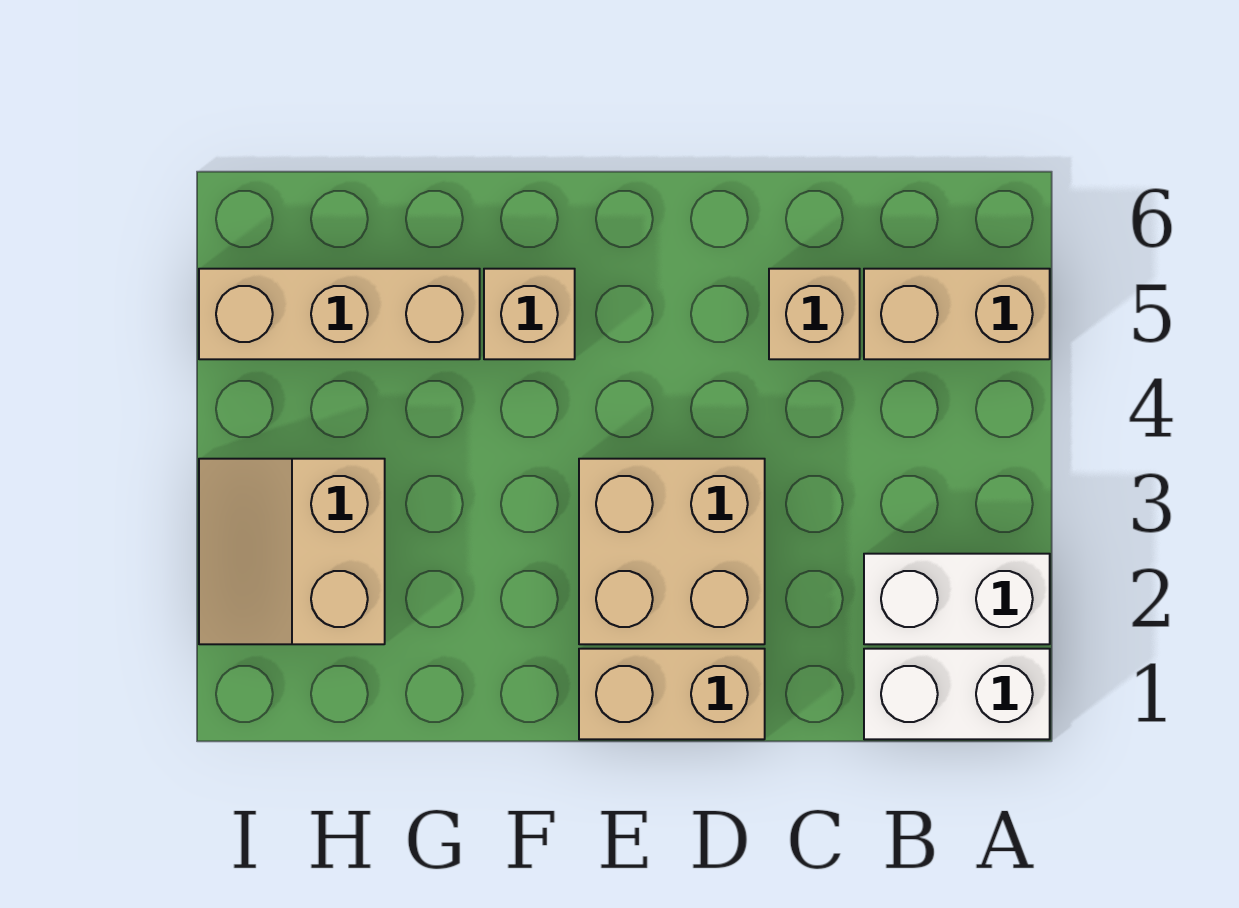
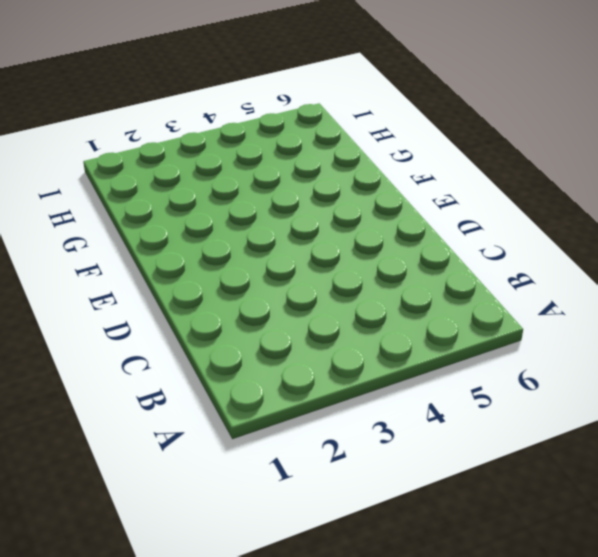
none -> white 1x2 brick [864,649,1050,739]
none -> white 1x2 brick [864,554,1050,644]

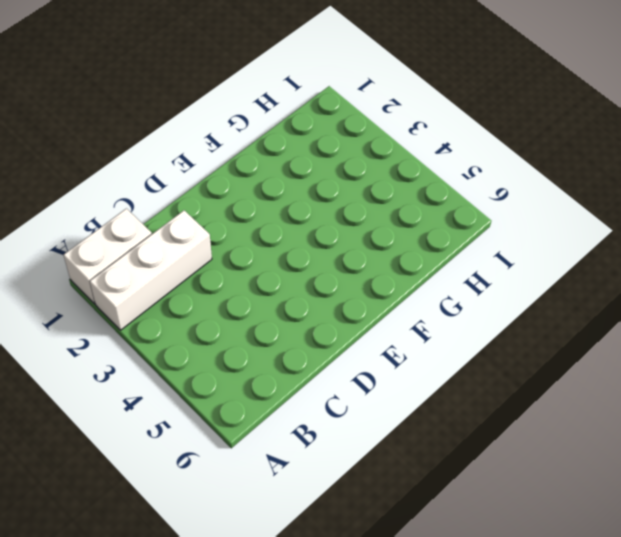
white 1x3 brick [90,211,212,330] -> white 1x2 brick [864,554,1050,644]
none -> tan 1x2 brick [864,269,1050,359]
none -> tan 1x1 brick [769,269,860,359]

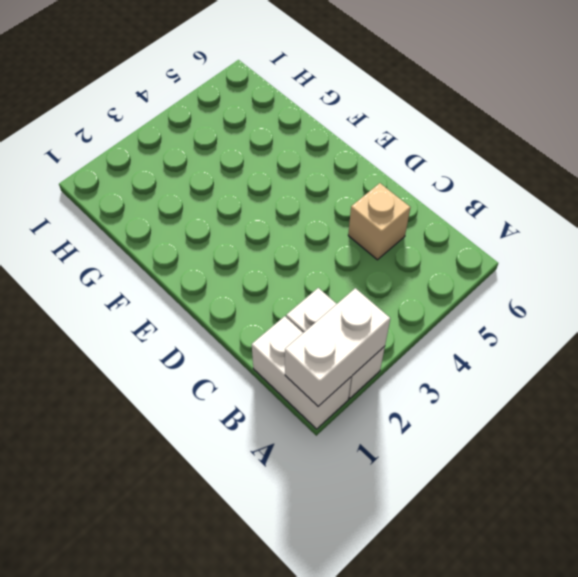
white 1x2 brick [285,288,390,406] -> none
none -> tan 1x2 brick [864,269,1050,359]
none -> tan 1x2 brick [579,649,765,739]

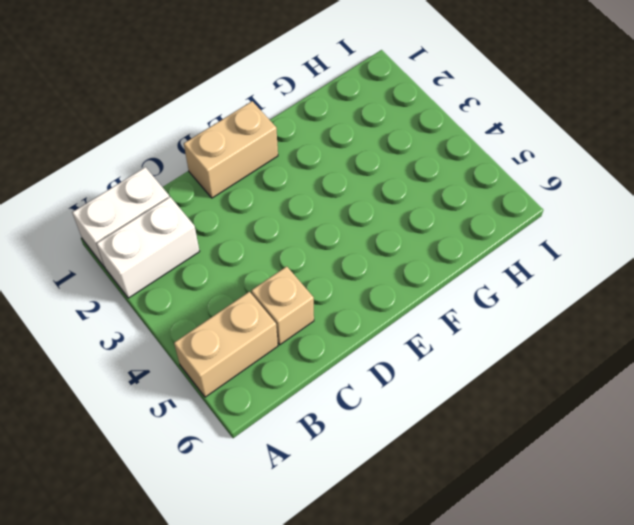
none -> tan 2x2 brick [579,459,765,644]
none -> tan 1x1 brick [484,269,575,359]

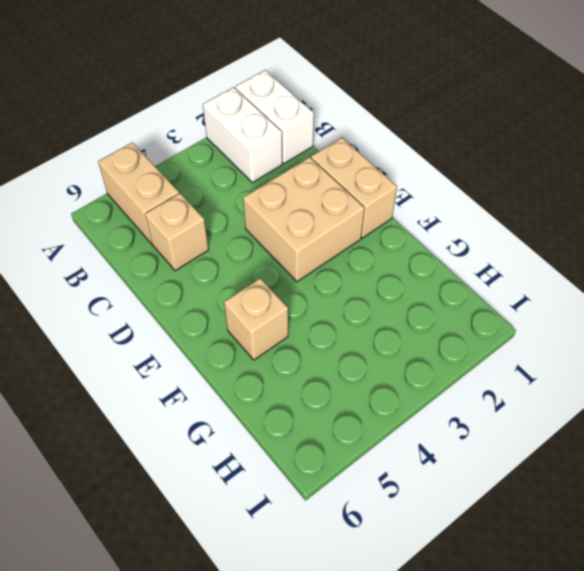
none -> tan 1x3 brick [199,269,480,359]
none -> tan 2x2 slope [199,459,385,644]

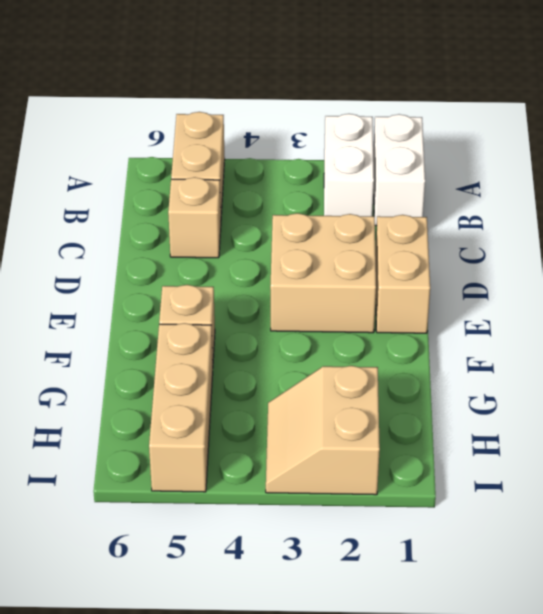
tan 2x2 slope [266,366,380,495] -> tan 2x2 slope turned to [199,459,385,644]

